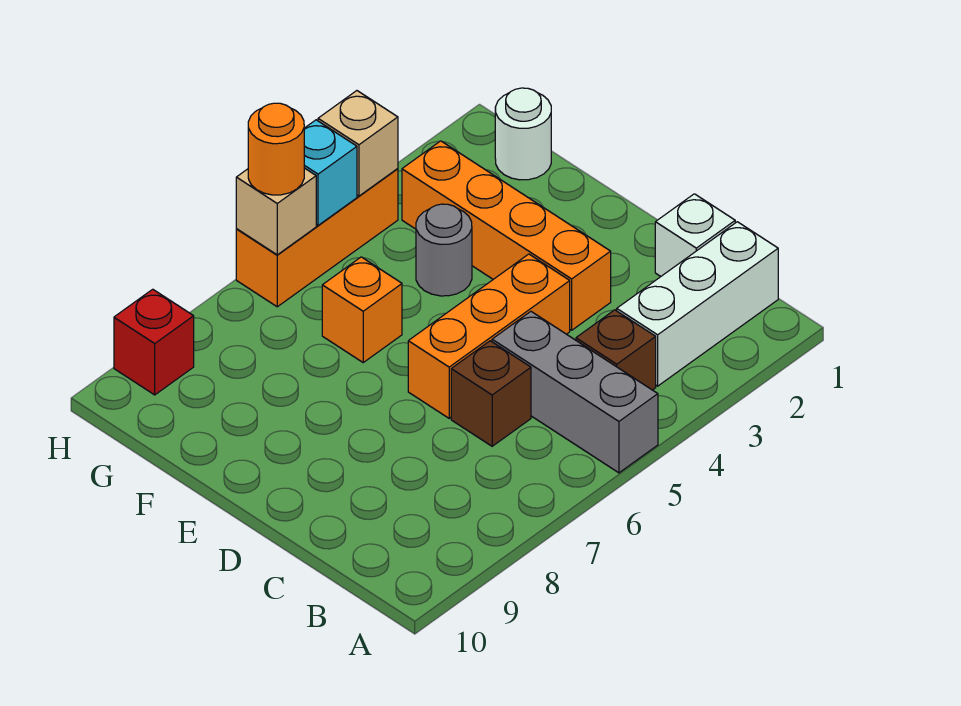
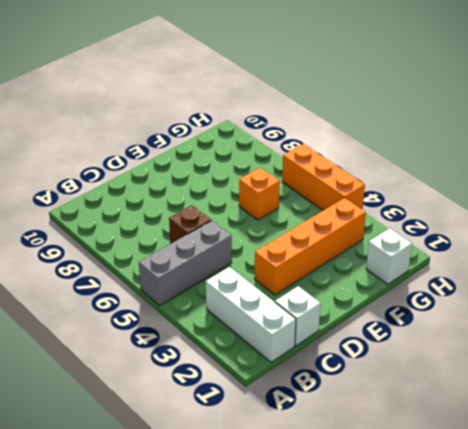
white 1x1 brick [366,228,412,284] -> white 1x1 round brick [495,88,551,180]
none -> brown 1x1 brick [576,310,656,390]
none -> orange 1x3 brick [408,254,570,418]
none -> grey 1x1 round brick [416,204,472,296]

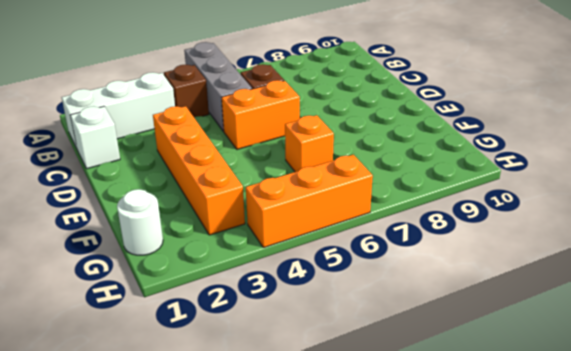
orange 1x2 brick [222,80,300,149] -> orange 1x3 brick [408,254,570,418]
none -> grey 1x1 round brick [416,204,472,296]
none -> red 1x1 brick [114,289,194,395]
none -> tan 1x1 brick [318,91,398,196]

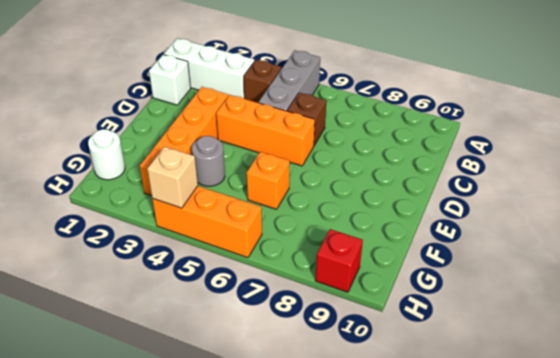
none -> cyan 1x1 brick [304,120,357,225]
none -> tan 1x1 brick [236,168,316,255]
none -> orange 1x1 round brick [248,103,304,195]

